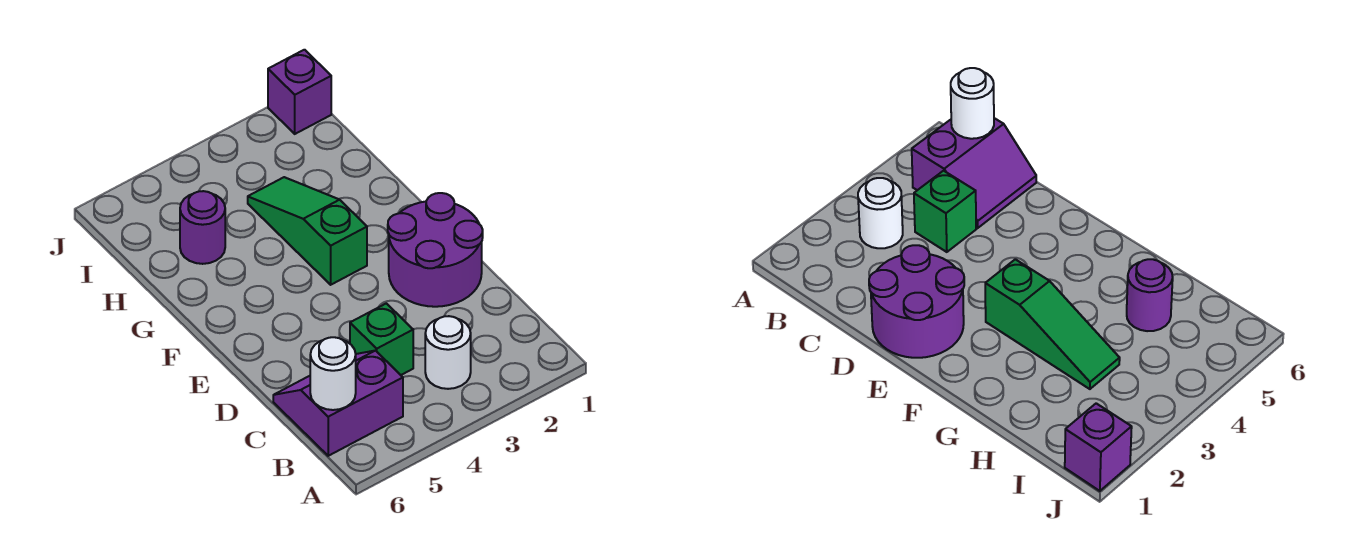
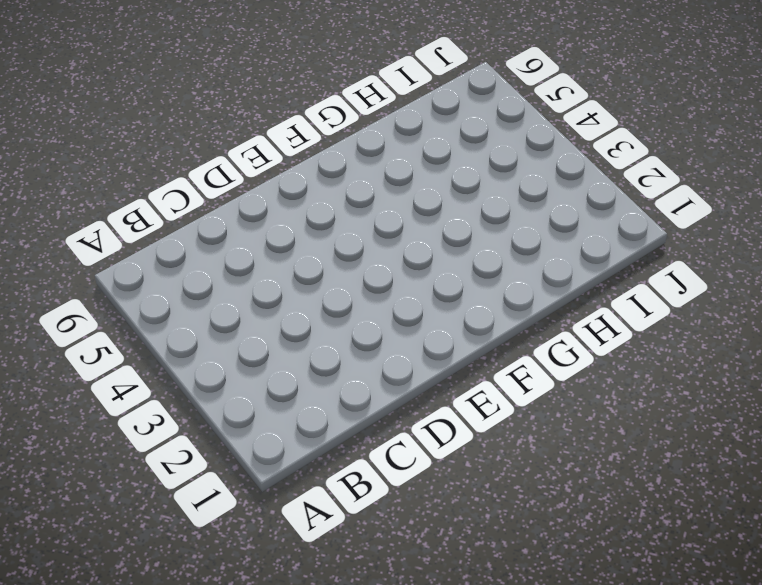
none -> white 1x1 round brick [425,316,471,389]
none -> purple 2x2 slope [273,351,403,456]

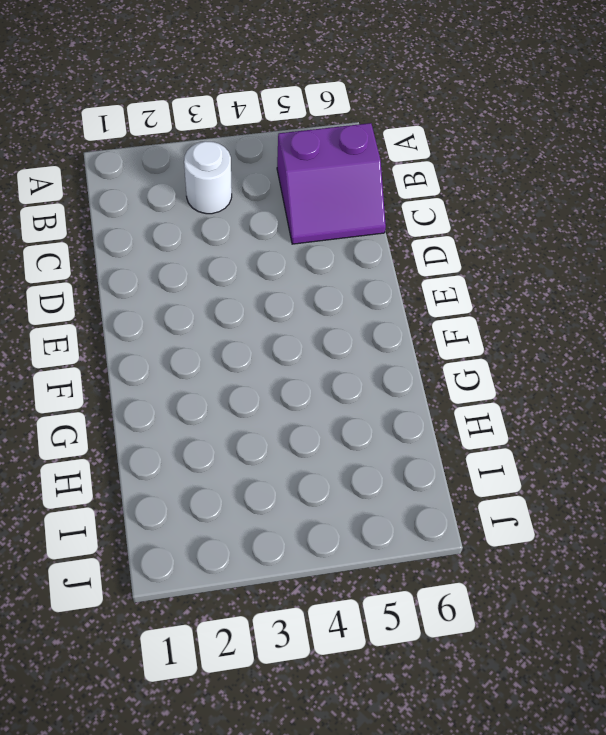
none -> green 1x1 brick [350,303,413,375]
none -> purple 2x2 round brick [388,193,483,307]

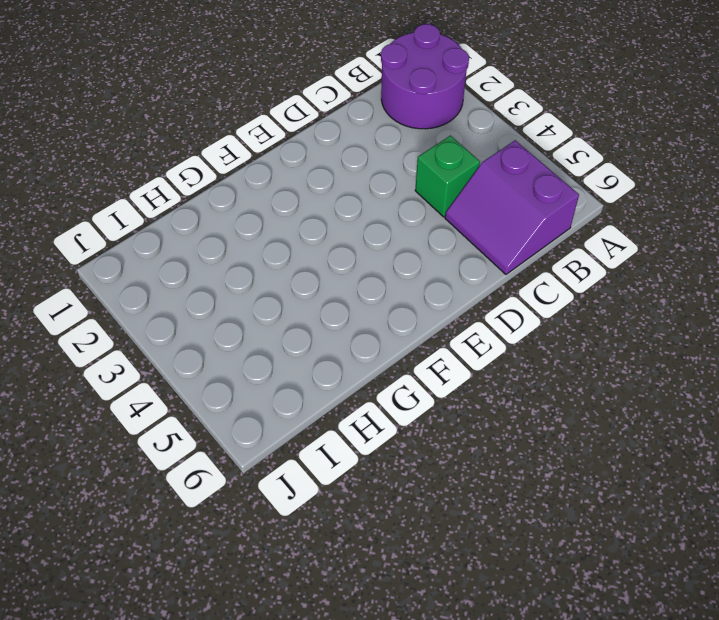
purple 2x2 round brick [381,24,469,129] -> purple 2x2 round brick moved to [388,193,483,307]
none -> white 1x1 round brick [425,316,471,389]
none -> green 1x3 slope [248,177,367,285]

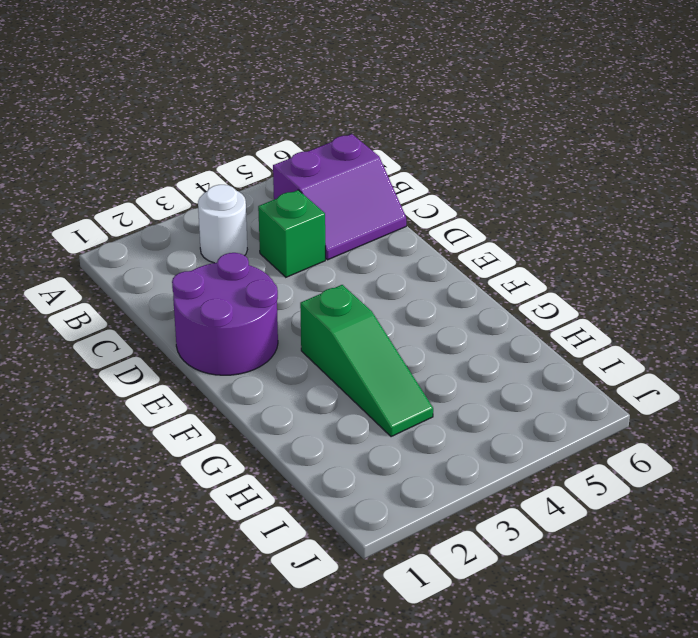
none -> purple 1x1 round brick [180,191,225,264]
none -> purple 1x1 brick [268,50,331,134]

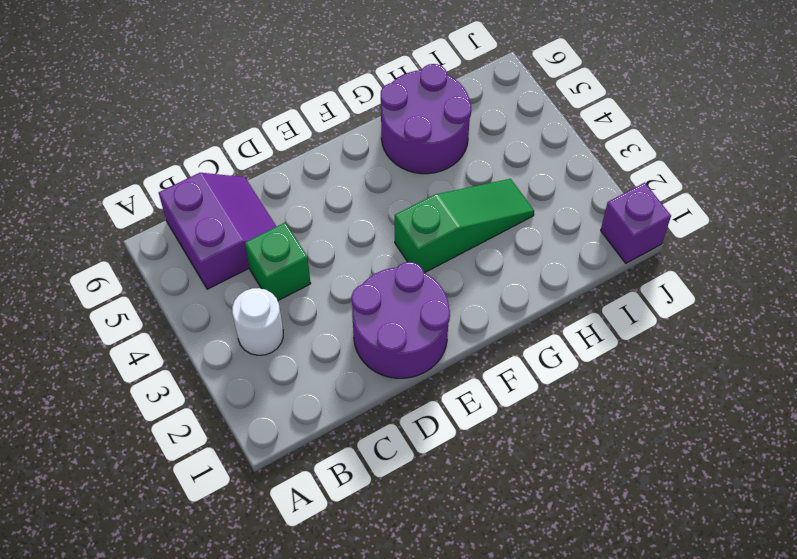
purple 2x2 round brick [381,64,471,174] -> purple 1x1 round brick [180,191,225,264]
none -> white 1x1 round brick [310,337,356,410]

